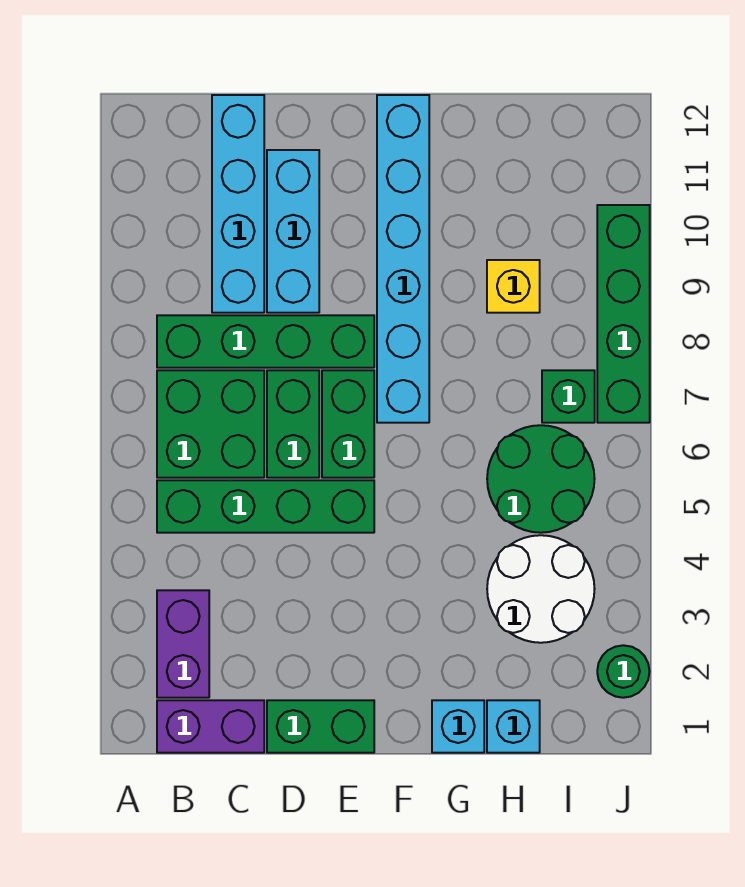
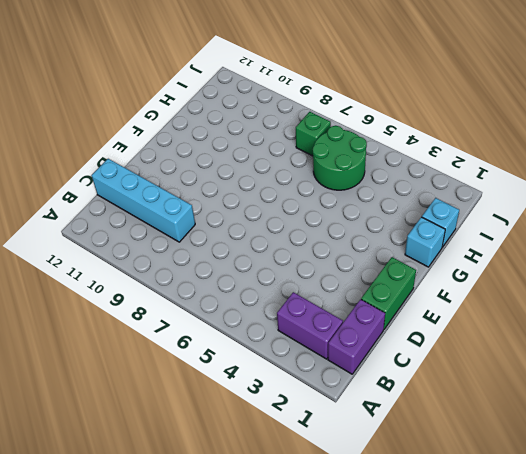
none -> green 1x4 brick [157,480,374,533]
none -> green 2x2 brick [157,370,264,478]
none -> green 1x4 brick [157,315,374,368]

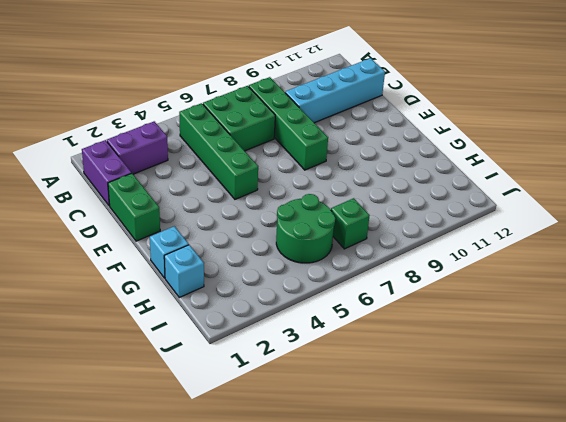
none -> green 1x2 brick [267,370,319,478]
none -> cyan 1x3 brick [267,150,319,313]
none -> green 1x2 brick [322,370,374,478]

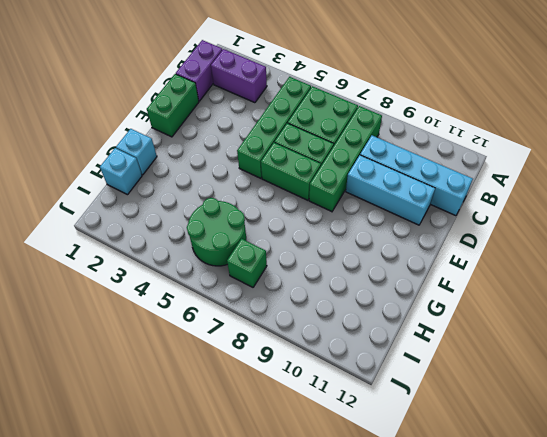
none -> cyan 1x6 brick [377,95,429,423]
none -> white 2x2 round brick [487,535,595,643]
none -> yellow 1x1 brick [487,260,540,313]

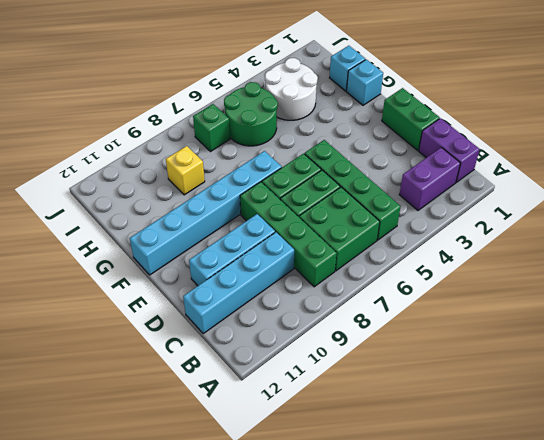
none -> green 1x1 round brick [597,645,650,698]
none -> green 1x4 brick [597,205,650,423]

